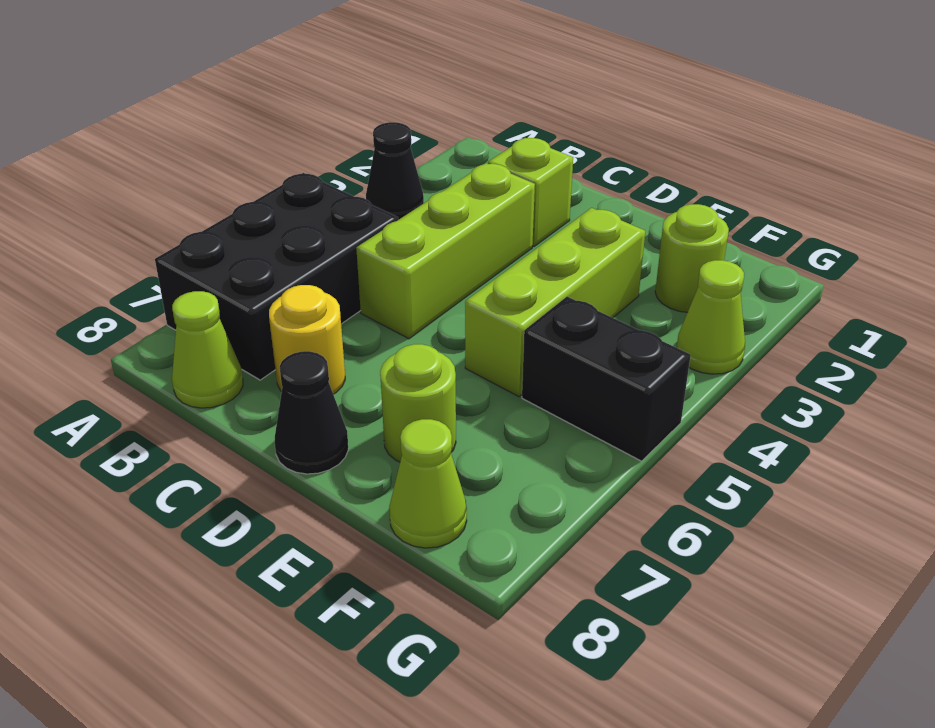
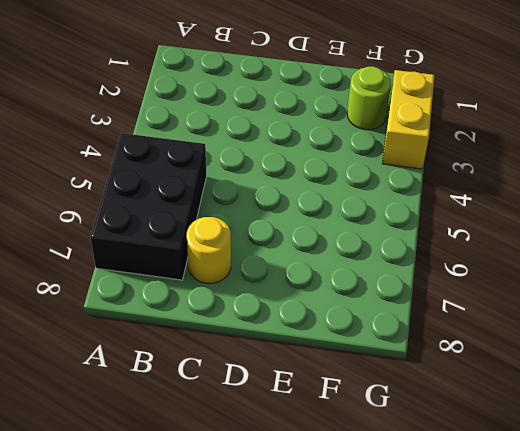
yellow 1x2 brick [383,70,435,169] -> lime 1x1 cone [677,260,745,374]
none -> black 1x1 cone [366,122,424,220]
none -> lime 1x1 cone [172,291,243,408]
none -> lime 1x1 brick [488,138,573,246]

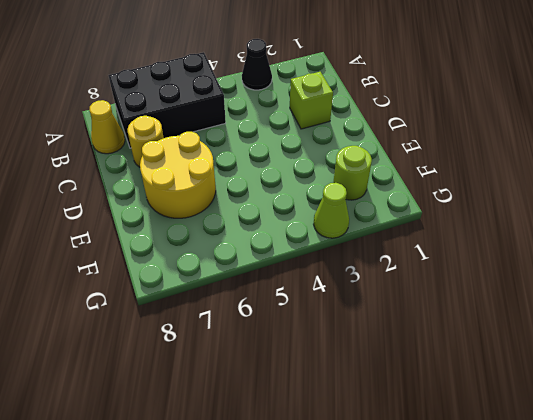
yellow 1x1 cone [89,100,125,154] -> lime 1x1 cone [172,291,243,408]
yellow 2x2 round brick [140,132,216,218] -> lime 1x1 round brick [380,344,456,462]
none -> lime 1x3 brick [356,163,535,339]
none -> black 1x1 cone [275,351,348,474]
none -> lime 1x3 brick [465,208,645,397]

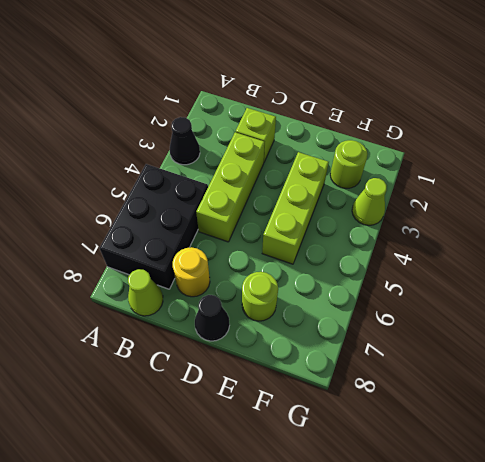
none -> black 1x2 brick [522,297,691,461]
none -> lime 1x1 cone [389,419,467,548]

